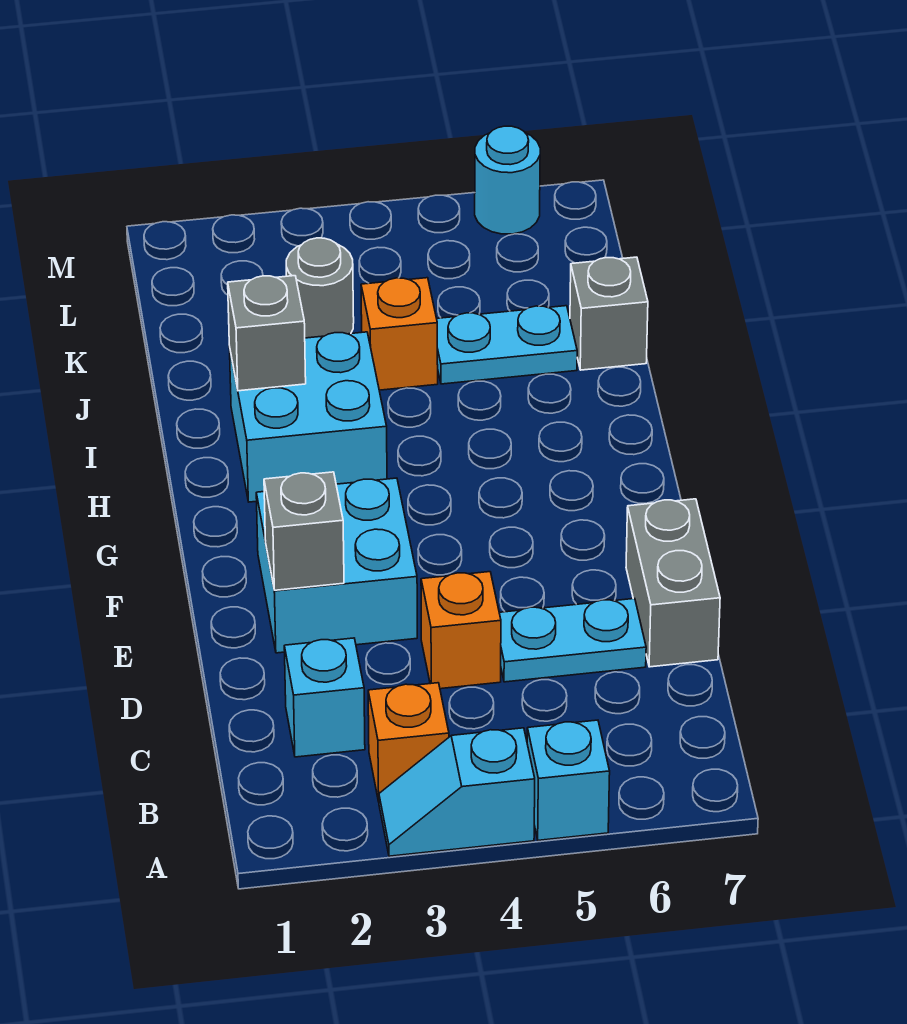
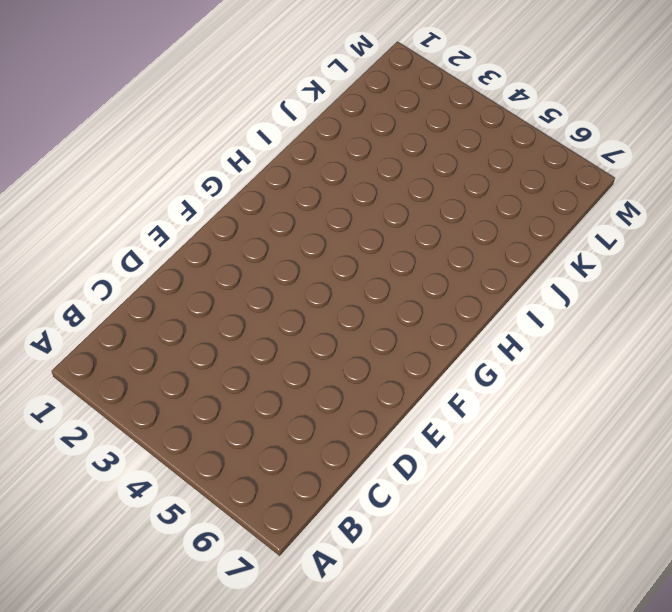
none -> cyan 1x2 slope [379,728,535,856]
none -> cyan 1x1 brick [527,720,610,840]
none -> orange 1x1 brick [368,683,449,802]

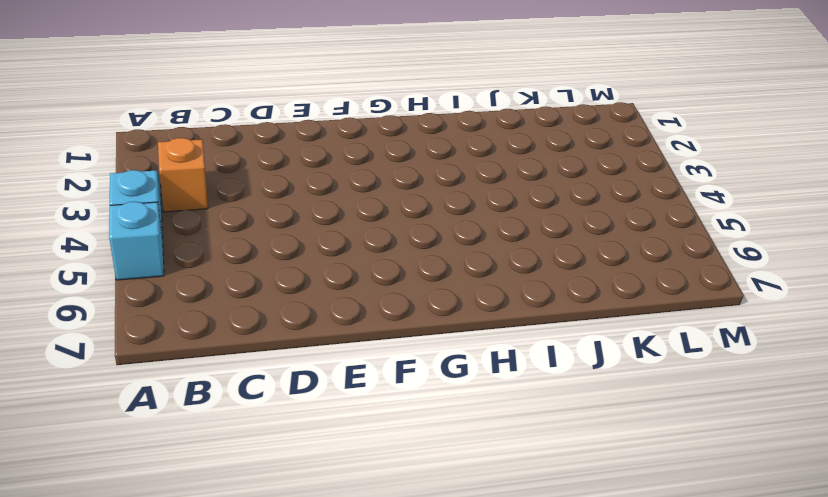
none -> cyan 1x1 brick [284,638,365,757]
none -> orange 1x1 brick [421,572,501,689]
none -> cyan 1x2 plate [499,599,646,682]

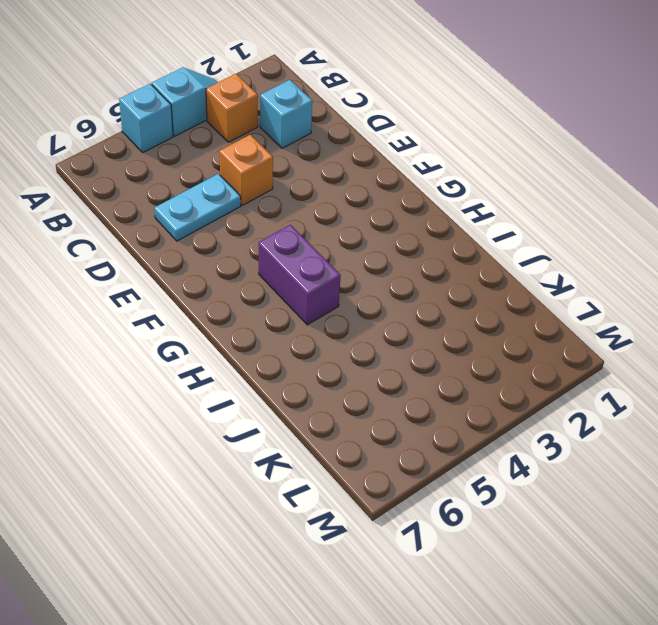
purple 1x2 brick [259,225,341,325] -> none
none -> grey 1x2 brick [626,499,720,667]
none -> cyan 2x2 brick [256,478,417,653]
none -> cyan 2x2 brick [229,332,387,502]

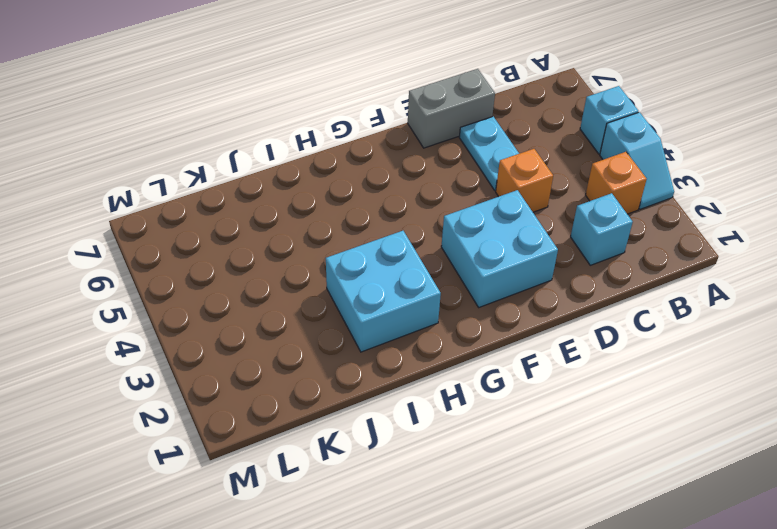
none -> orange 1x1 brick [361,278,438,390]
none -> cyan 1x2 plate [437,306,577,384]
none -> grey 1x1 brick [570,257,648,370]

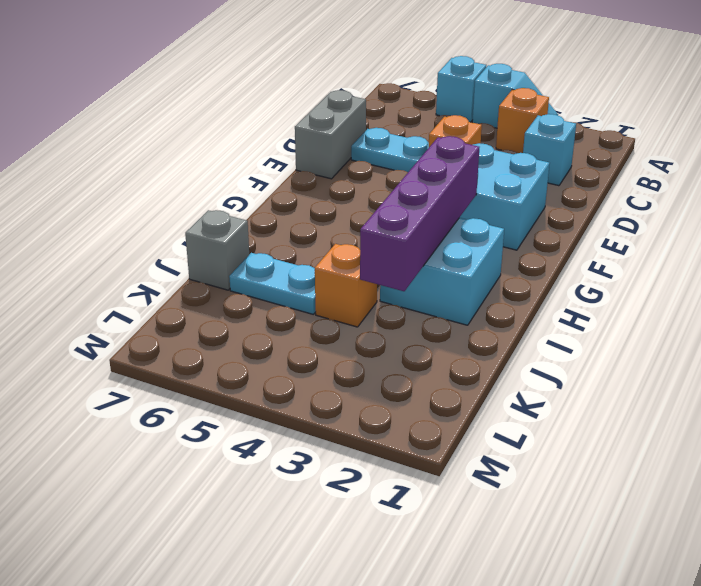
purple 1x4 brick [360,136,479,291] -> none
none -> grey 1x1 round brick [286,238,354,338]
none -> cyan 1x1 round brick [475,126,540,234]
none -> grey 1x1 brick [264,472,344,590]

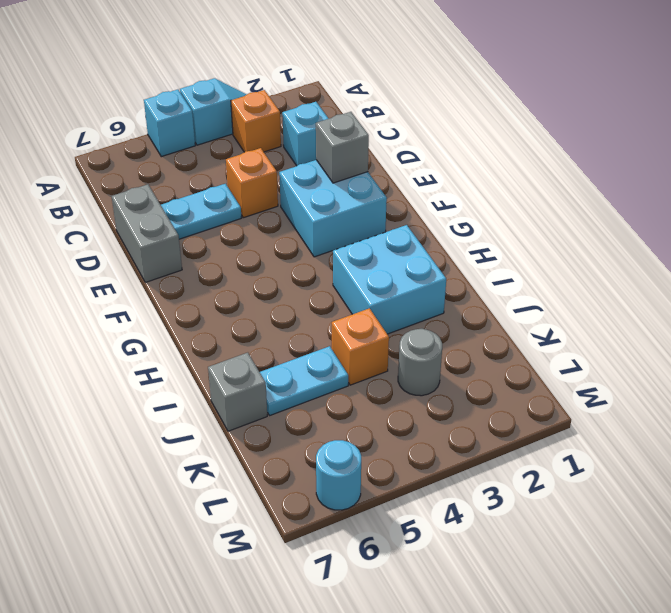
none -> grey 1x1 brick [228,276,306,391]

